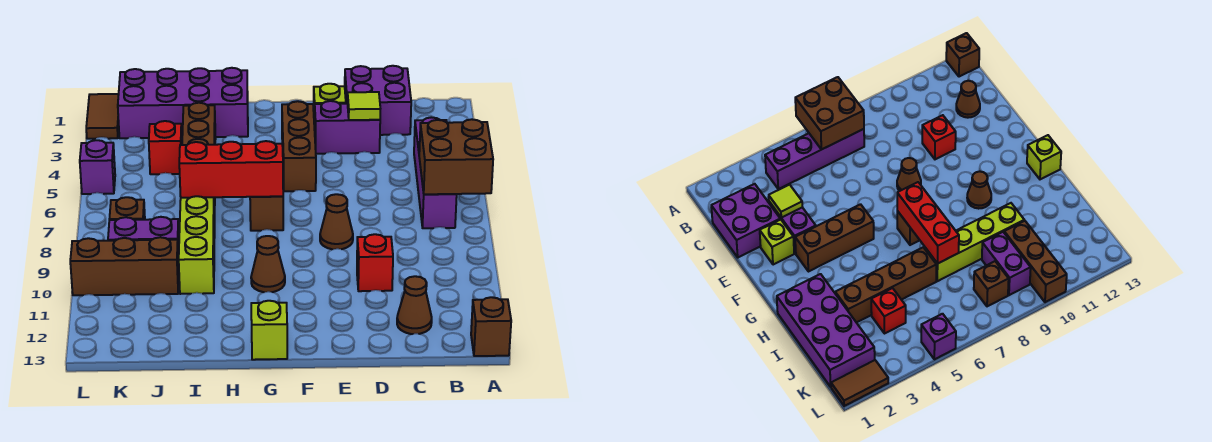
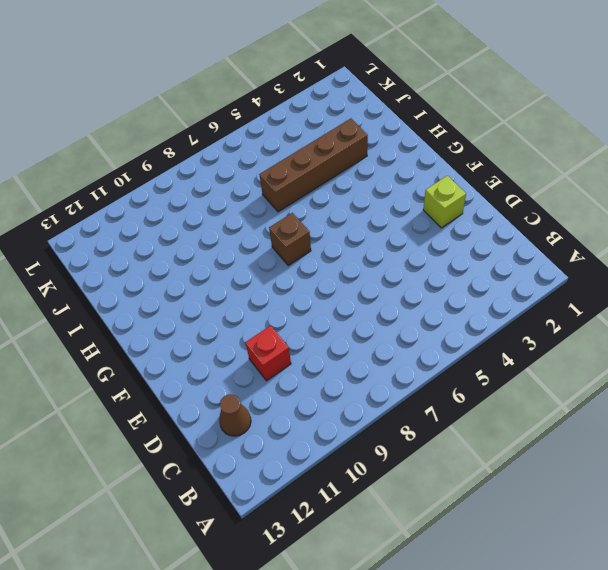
none -> brown 1x1 brick [471,297,511,356]
none -> purple 1x4 brick [414,117,457,228]
none -> purple 2x2 brick [345,66,411,135]

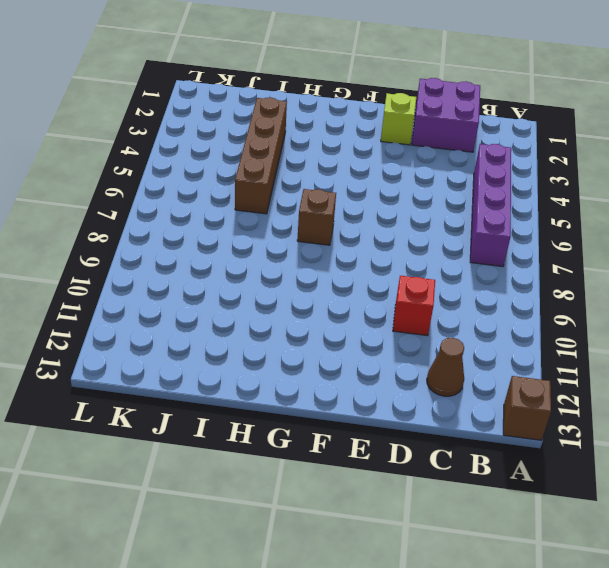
none -> purple 1x2 brick [315,101,380,154]
none -> brown 1x1 cone [320,194,353,249]
none -> brown 1x3 brick [282,101,316,191]

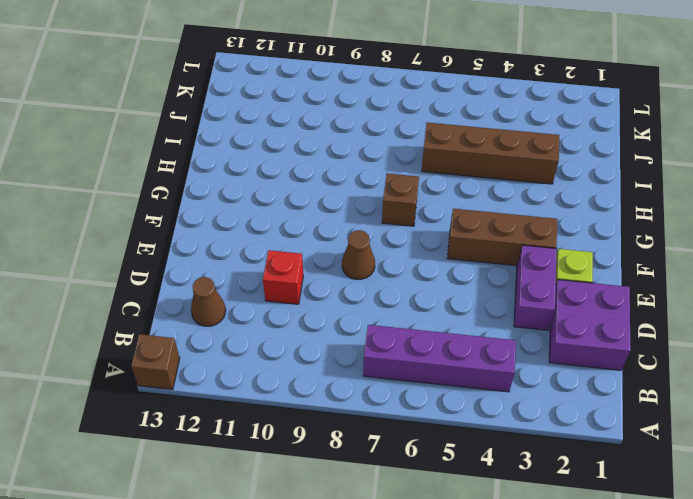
none -> brown 1x1 cone [251,236,285,292]
none -> lime 1x1 brick [251,301,287,360]
none -> purple 2x4 brick [118,68,248,138]

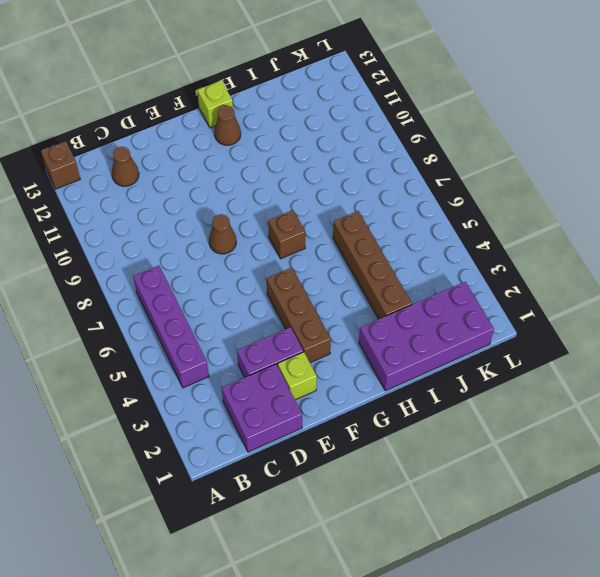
brown 1x1 cone [214,105,241,145] -> brown 1x1 cone moved to [251,236,285,292]
none -> red 1x1 brick [357,234,393,291]
none -> lime 1x4 brick [178,196,215,294]
none -> red 1x1 brick [149,121,182,174]

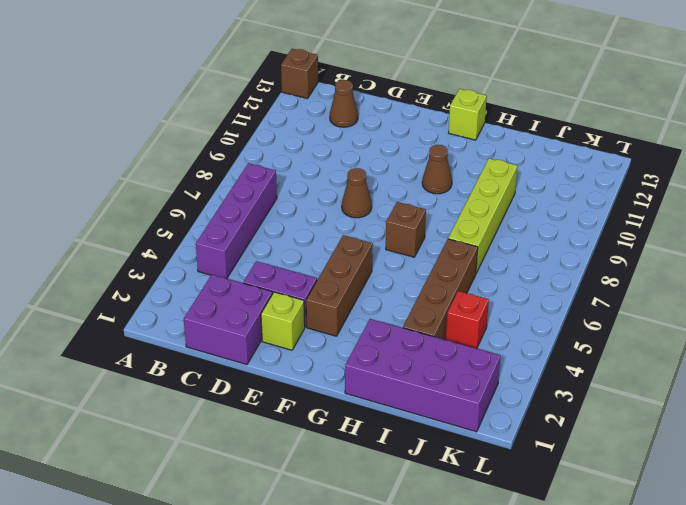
none -> red 1x1 brick [357,234,393,291]
none -> purple 1x2 brick [108,217,179,264]
none -> brown 1x3 brick [70,237,179,295]

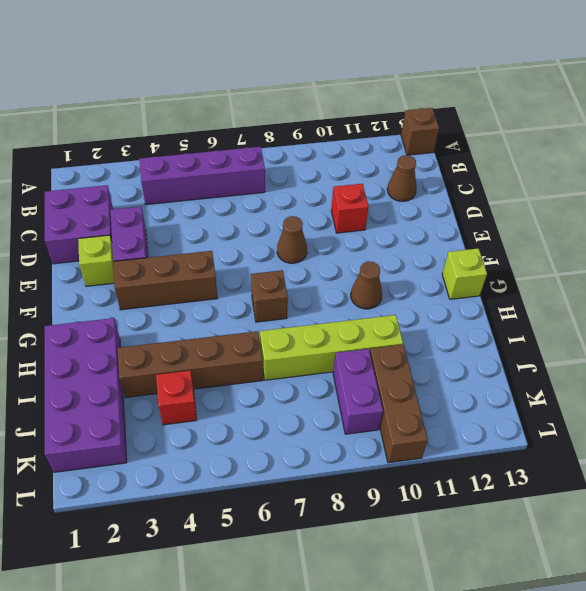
none -> brown 1x1 brick [109,197,145,220]
none -> brown 1x2 tile [86,94,119,139]
none -> purple 1x1 brick [80,140,115,194]

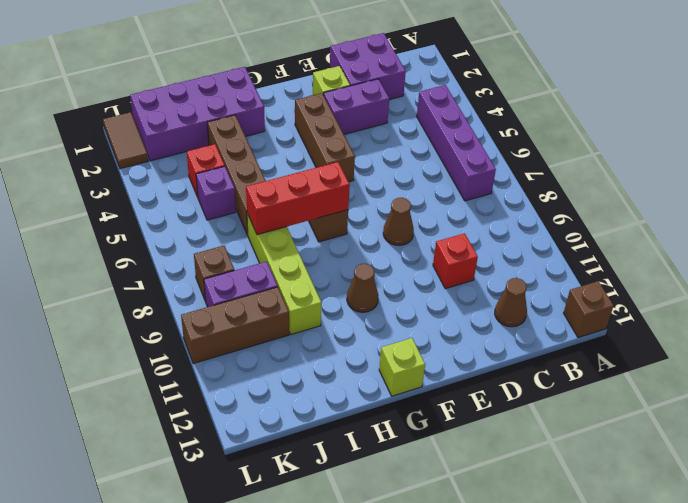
purple 1x1 brick [196,166,236,220] -> purple 1x1 brick moved to [80,140,115,194]
none -> brown 2x2 brick [419,119,493,194]
none -> lime 1x1 tile [347,92,380,120]

